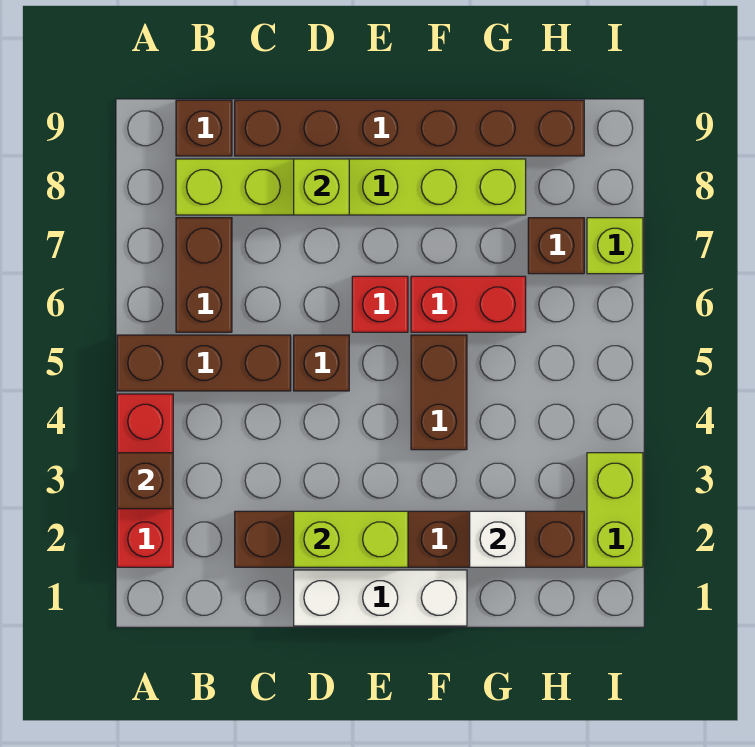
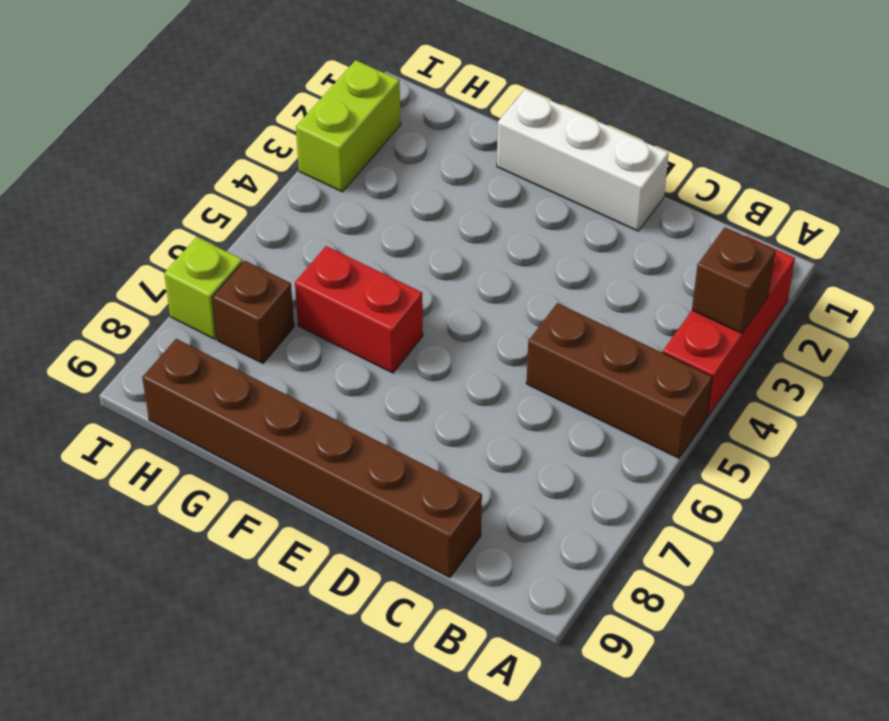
none -> brown 1x2 brick [176,218,232,332]
none -> lime 1x6 brick [176,159,526,215]
none -> brown 1x1 brick [176,100,232,156]

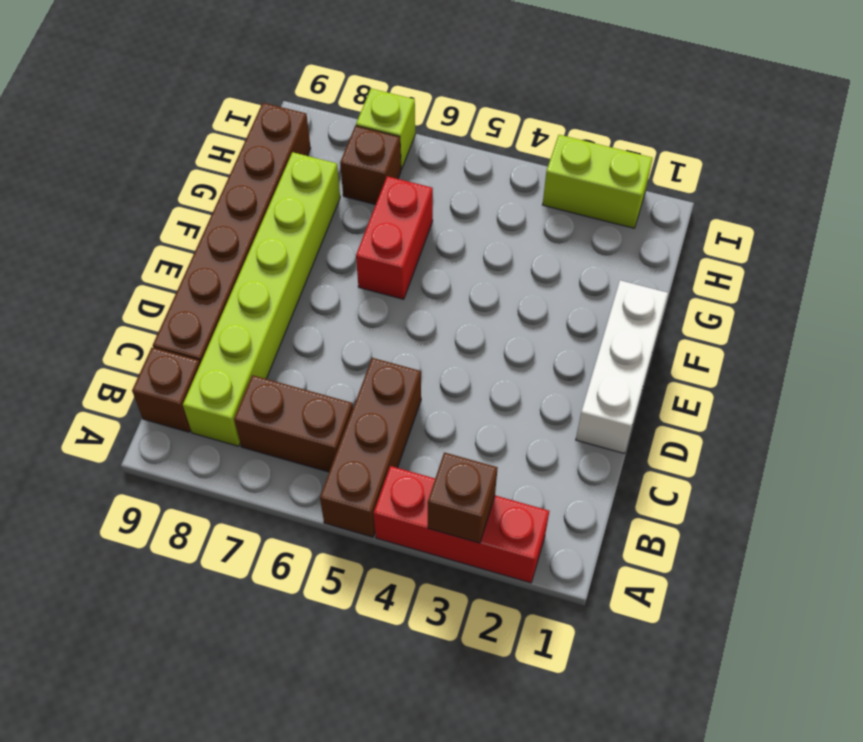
none -> brown 1x6 brick [235,511,584,567]
none -> brown 1x1 brick [294,335,349,391]
none -> red 1x1 brick [352,276,408,332]

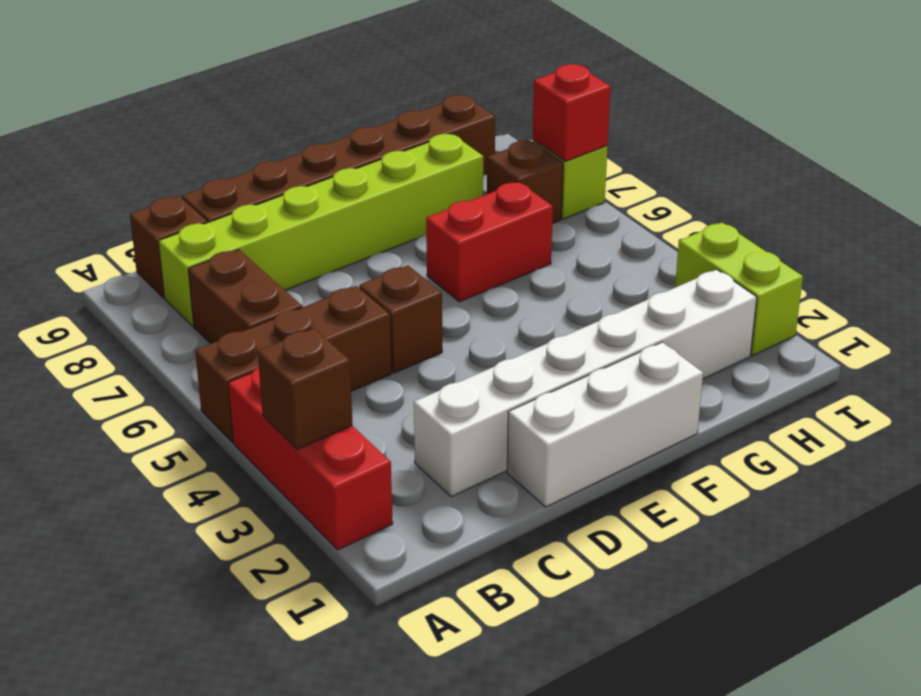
white 1x6 brick [414,270,757,497] -> brown 1x6 brick [235,511,584,567]
red 1x1 brick [532,64,611,161] -> red 1x1 brick moved to [352,276,408,332]
none -> brown 1x2 brick [411,335,467,450]
none -> lime 1x2 brick [294,511,408,567]
none -> lime 1x1 brick [294,159,349,215]

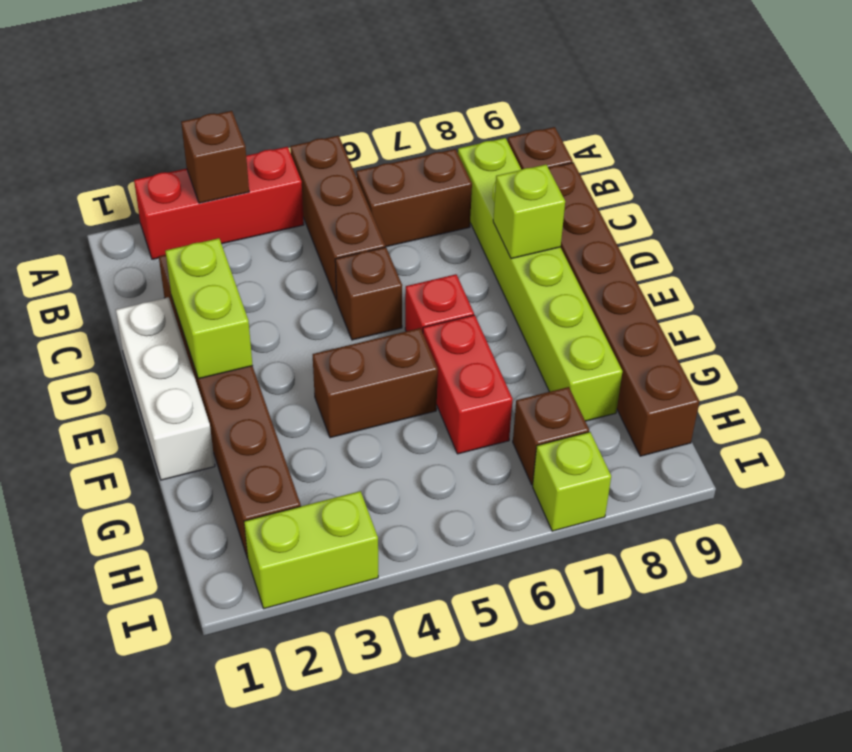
none -> white 1x1 brick [470,511,526,567]

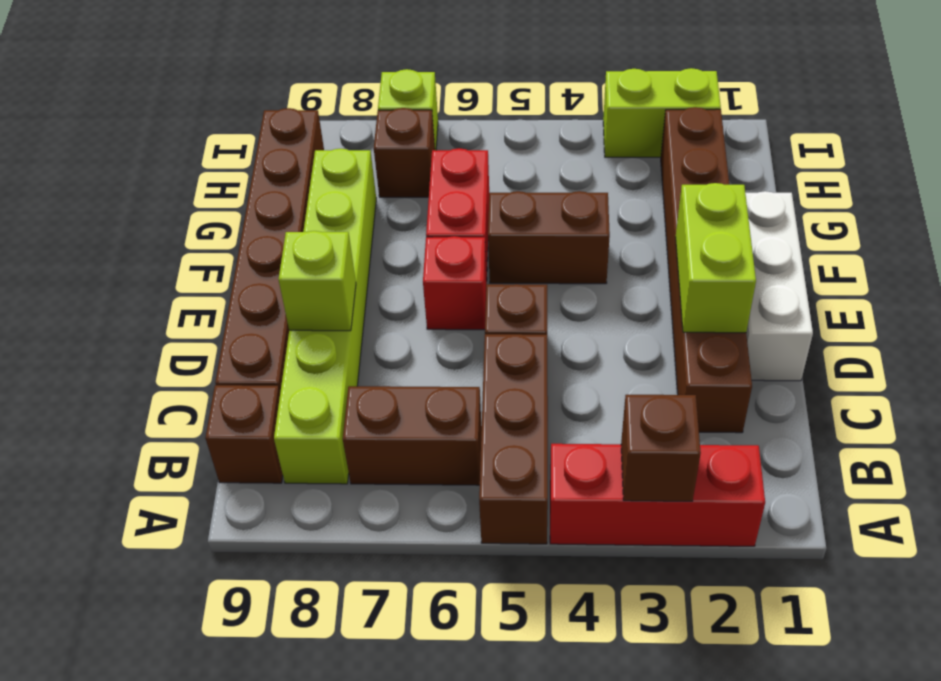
none -> white 1x1 brick [470,511,526,567]

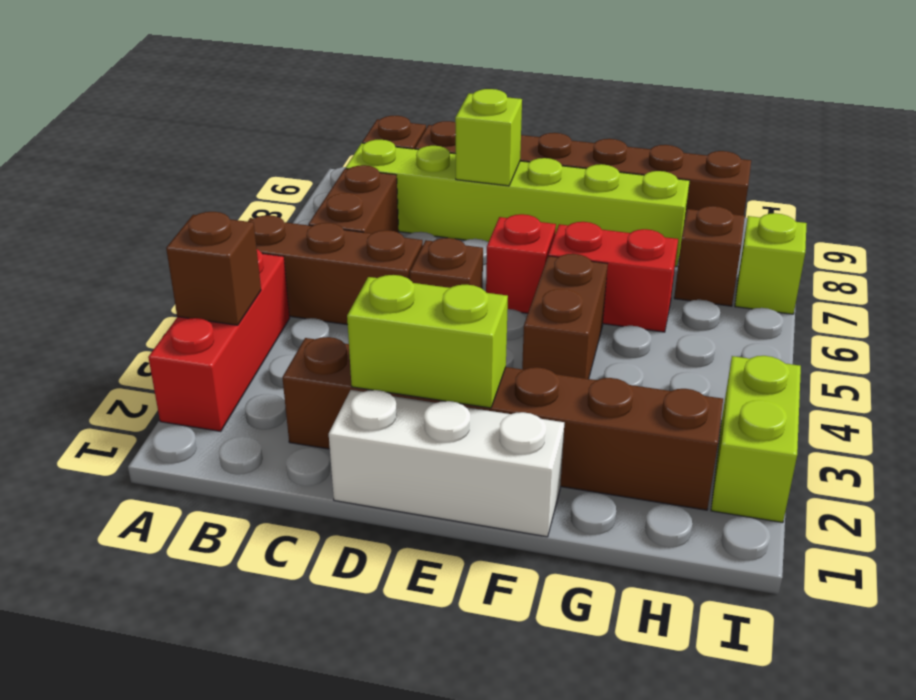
none -> white 1x1 brick [470,511,526,567]

